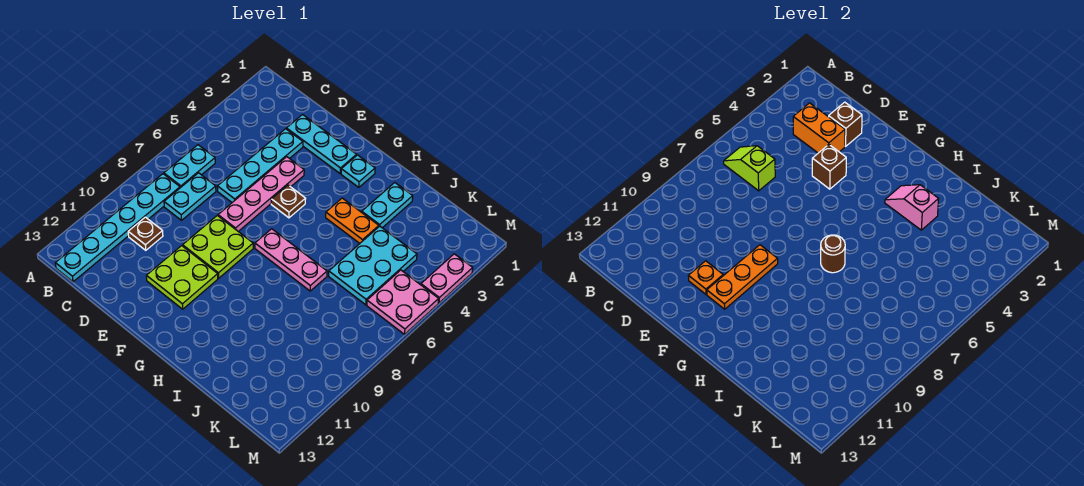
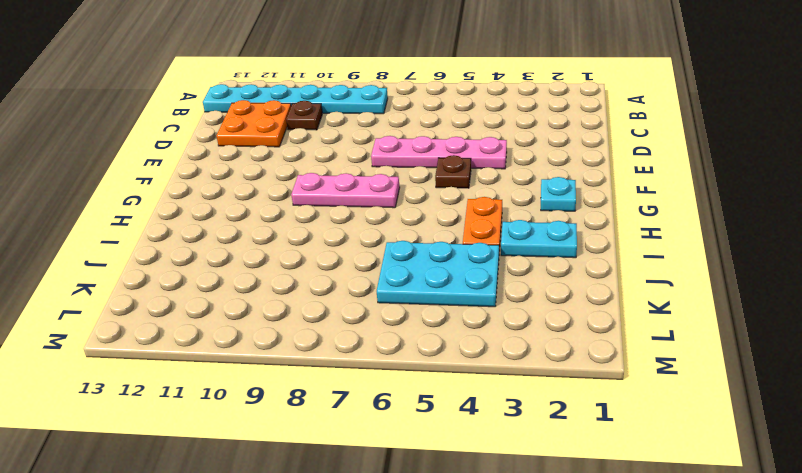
orange 2x2 plate [217,100,291,147] -> none
pink 1x3 plate [291,173,400,208] -> pink 1x3 plate turned to [255,229,327,291]
none -> cyan 1x2 plate [164,145,215,188]
none -> cyan 1x2 plate [164,173,216,220]
none -> cyan 1x3 plate [286,115,357,173]

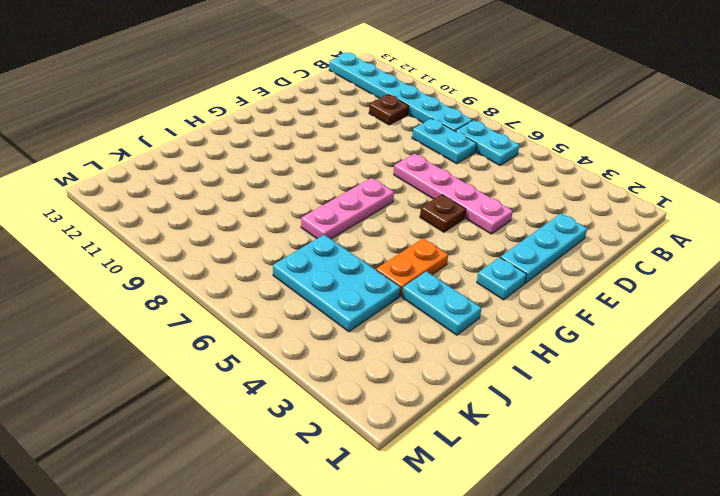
none -> cyan 1x4 plate [217,129,303,202]
none -> lime 2x2 plate [183,216,253,278]
none -> lime 2x2 plate [147,246,218,309]

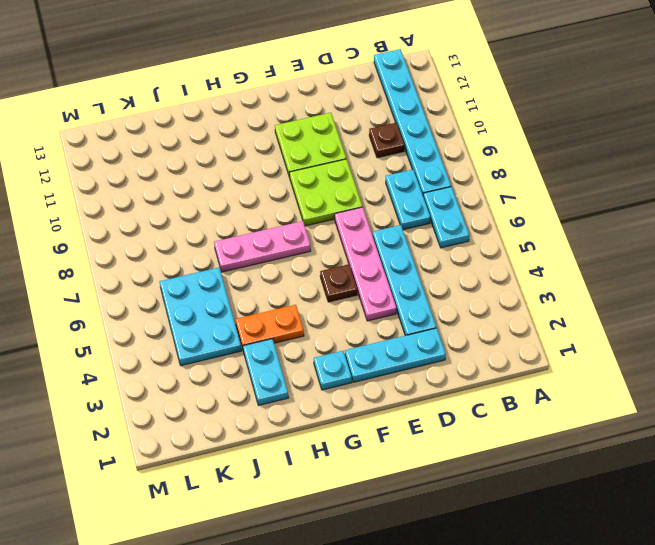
none -> pink 2x2 plate [367,270,439,334]
none -> pink 1x2 plate [421,254,473,303]
none -> lime 1x2 slope [724,146,775,191]

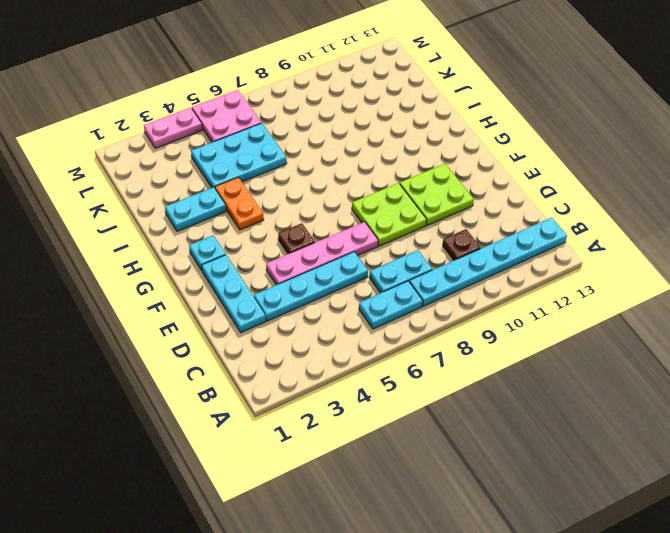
none -> pink 1x3 plate [255,229,327,291]
none -> lime 1x2 slope [724,146,775,191]
none -> orange 1x2 brick [793,103,845,153]

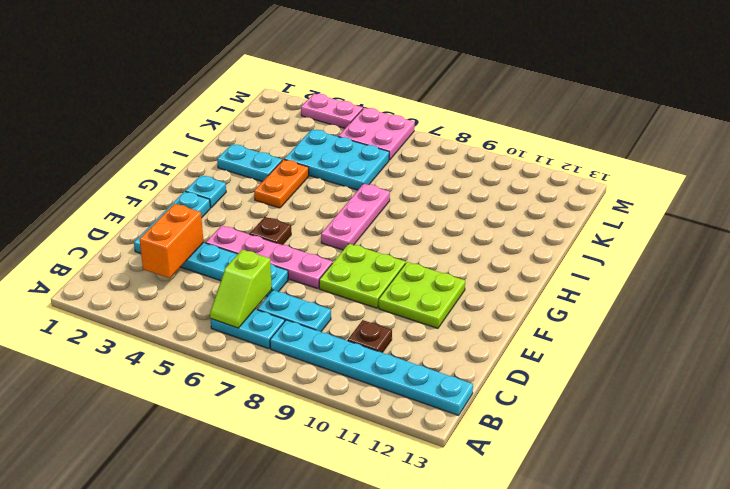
none -> brown 1x1 brick [829,102,862,146]
none -> brown 1x1 brick [812,145,846,189]
none -> orange 1x1 plate [689,261,723,294]

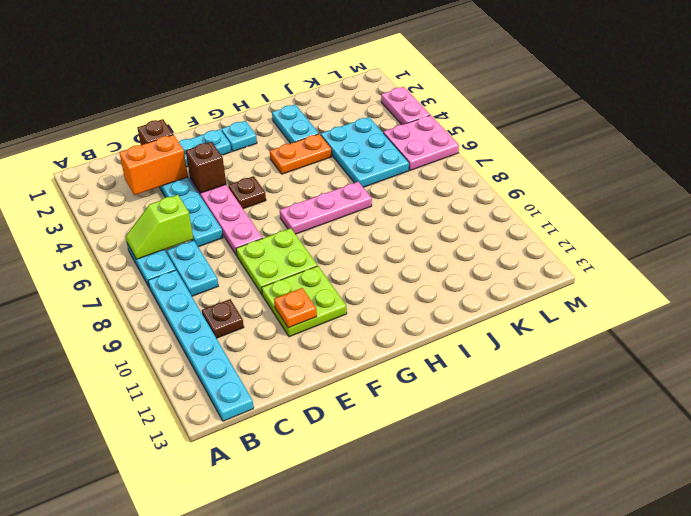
none -> orange 1x3 plate [707,245,778,309]
none -> pink 1x2 slope [885,185,939,230]
none -> brown 1x1 round brick [821,235,845,273]

